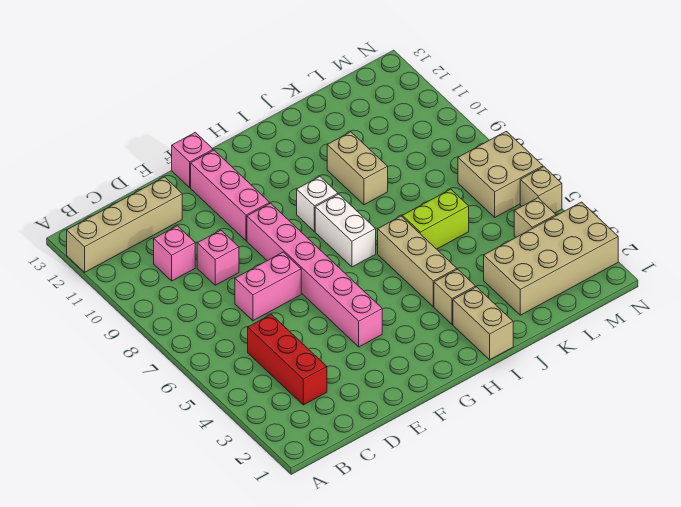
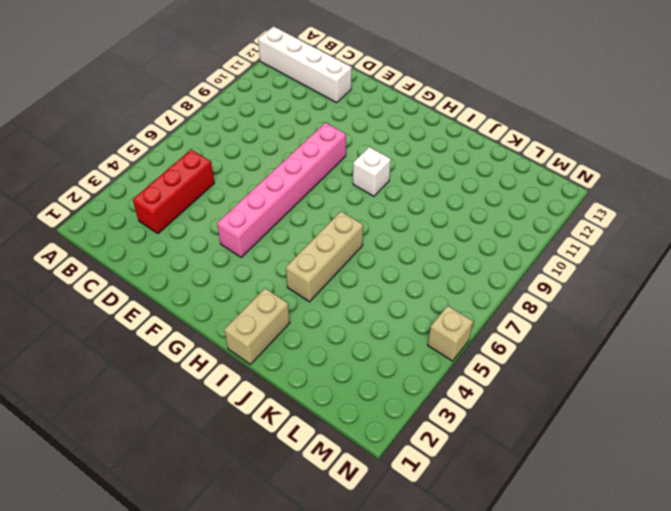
white 1x4 brick [258,26,352,103] -> tan 1x4 brick [67,177,182,272]
none -> pink 1x1 brick [154,226,195,281]
none -> pink 1x2 brick [235,252,301,321]
none -> pink 1x1 brick [197,230,239,285]

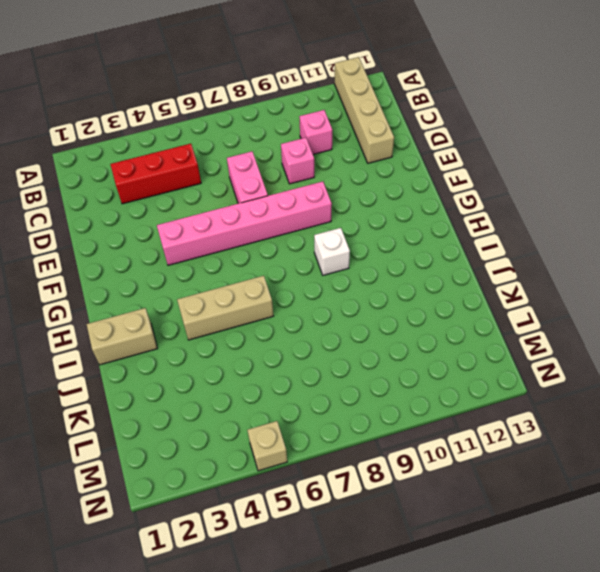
none -> pink 1x3 brick [191,150,270,241]
none -> pink 1x1 brick [172,132,213,187]
none -> white 1x2 brick [315,194,376,267]

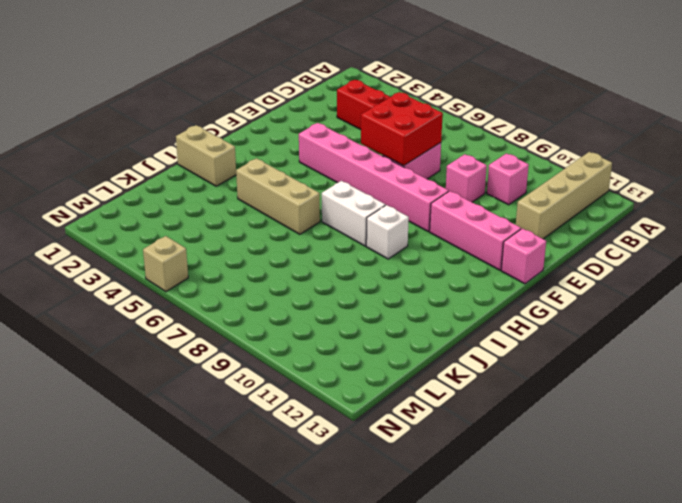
red 2x2 brick [361,92,443,166] -> none
none -> tan 1x1 brick [434,269,476,324]
none -> lime 1x2 brick [402,189,469,249]
none -> tan 1x2 brick [327,132,388,205]

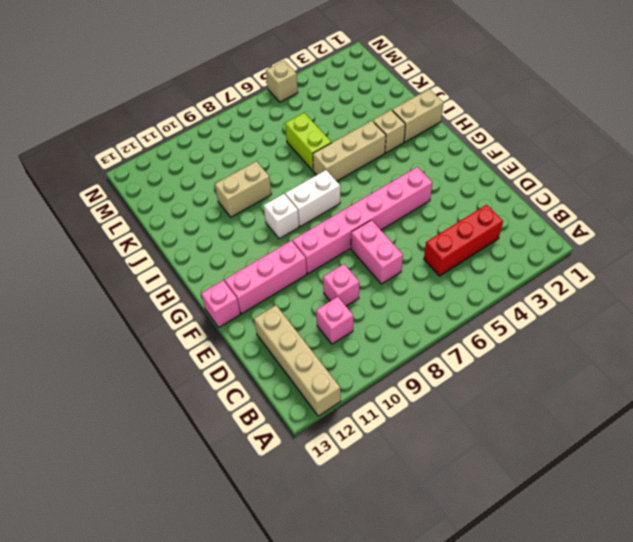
none -> tan 2x4 brick [484,202,618,315]
none -> tan 1x1 brick [514,198,556,237]
none -> tan 2x2 brick [458,131,543,217]

